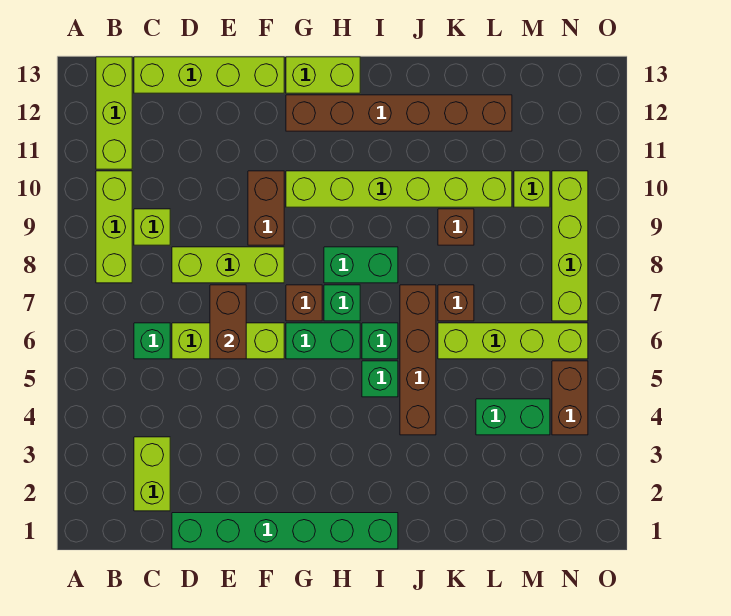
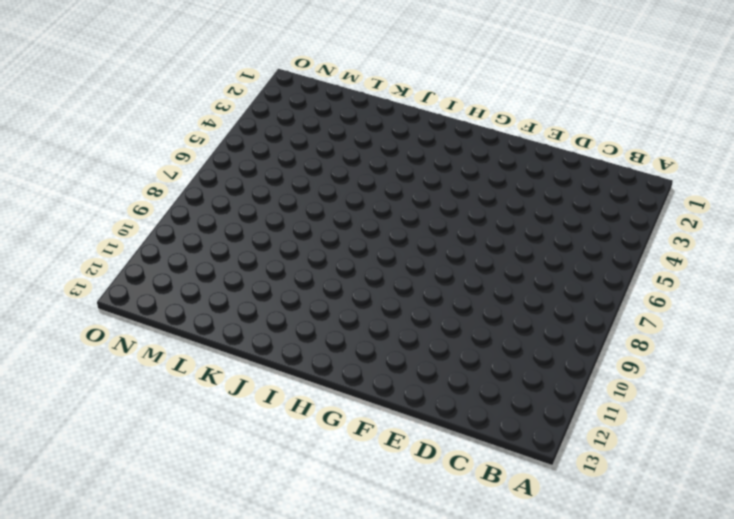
none -> lime 1x3 brick [96,171,132,283]
none -> lime 1x3 brick [96,57,132,169]
none -> lime 1x2 brick [134,437,170,511]

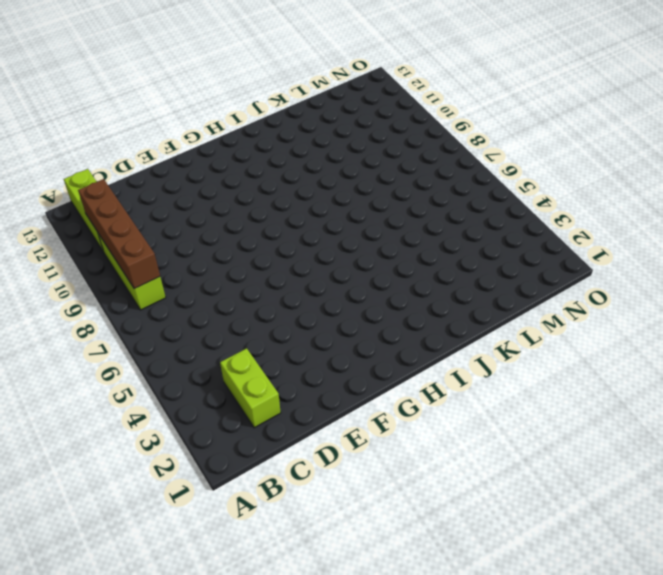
brown 1x4 brick [78,179,160,289] -> brown 1x4 brick moved to [400,285,436,435]
none -> green 1x1 brick [134,323,170,359]
none -> lime 1x1 brick [134,209,170,245]
none -> lime 1x4 brick [134,57,284,93]

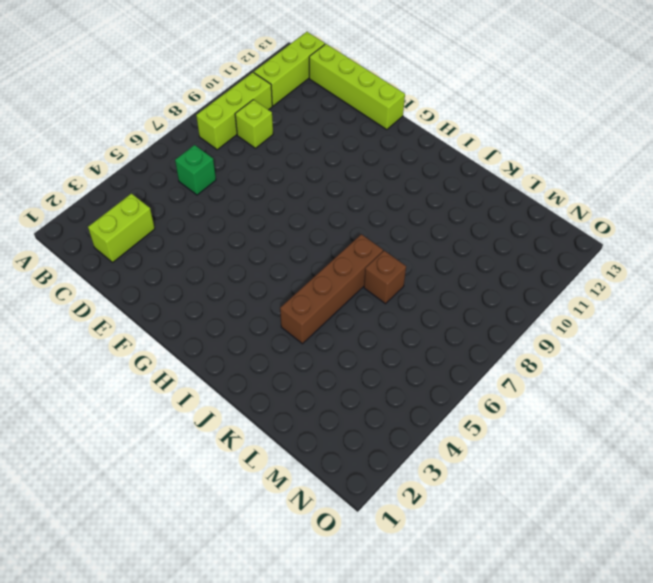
none -> green 1x6 brick [172,513,398,549]
none -> lime 1x3 brick [172,323,284,359]
none -> lime 1x3 brick [172,247,284,283]

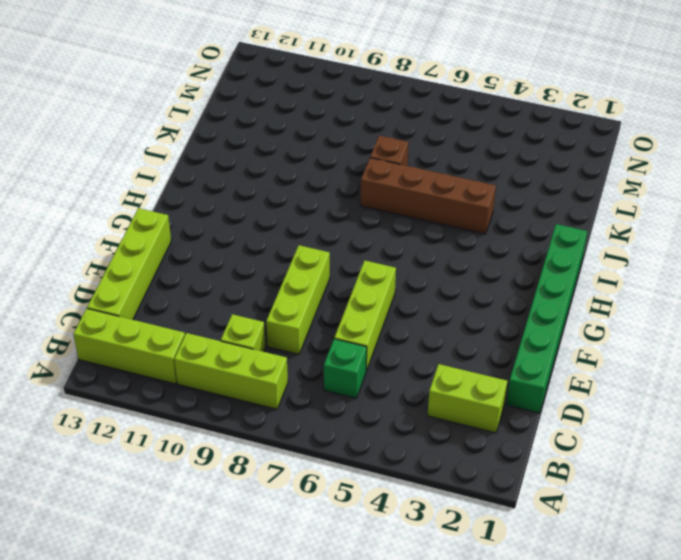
none -> brown 1x2 brick [248,171,284,245]
none -> green 1x2 brick [286,323,360,359]
none -> brown 1x1 brick [286,285,322,321]

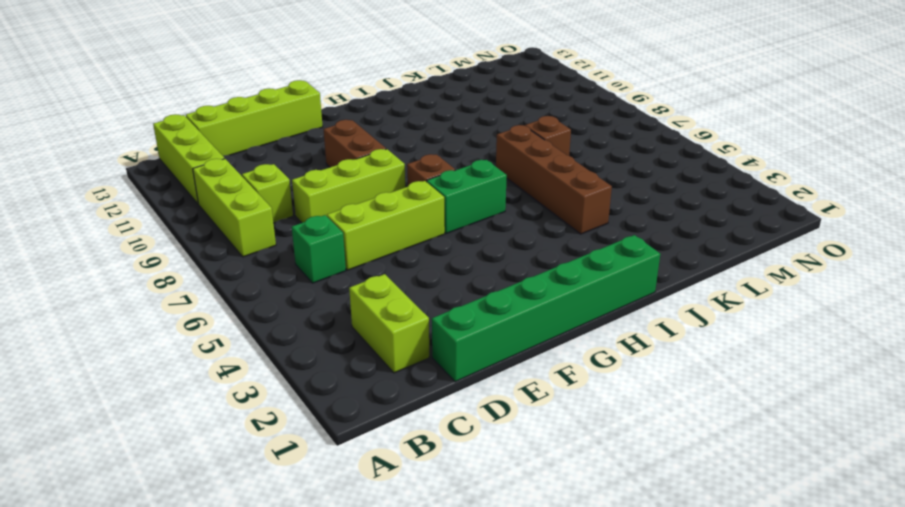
none -> lime 1x6 brick [286,171,512,207]
none -> brown 1x6 brick [286,95,512,131]
none -> lime 1x2 brick [286,57,360,93]

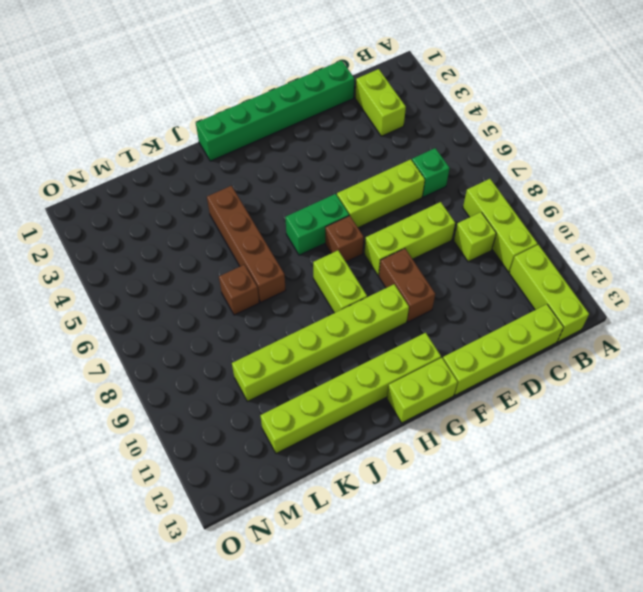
lime 1x6 brick [260,333,441,454] -> brown 1x6 brick [286,95,512,131]
lime 1x2 brick [313,250,367,313] -> green 1x2 brick [324,247,398,283]
none -> green 1x1 brick [324,285,360,321]
none -> green 1x1 brick [362,361,398,397]
none -> green 1x1 brick [362,323,398,359]

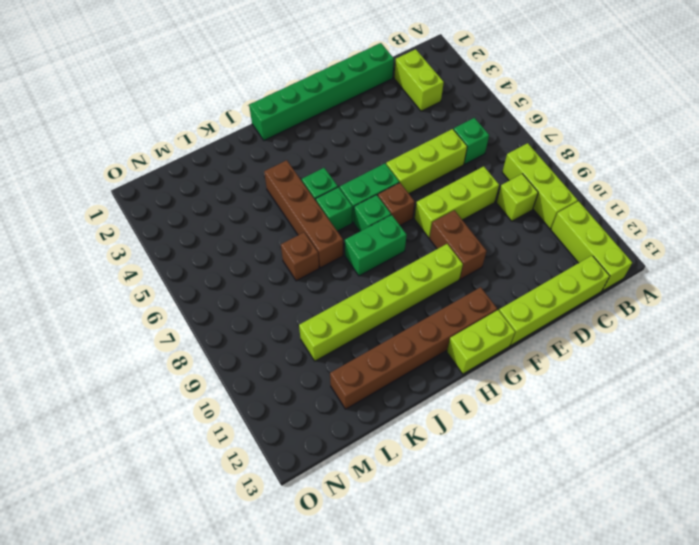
none -> lime 1x4 brick [438,323,588,359]
none -> brown 1x1 brick [438,209,474,245]
none -> green 1x2 brick [476,399,550,435]

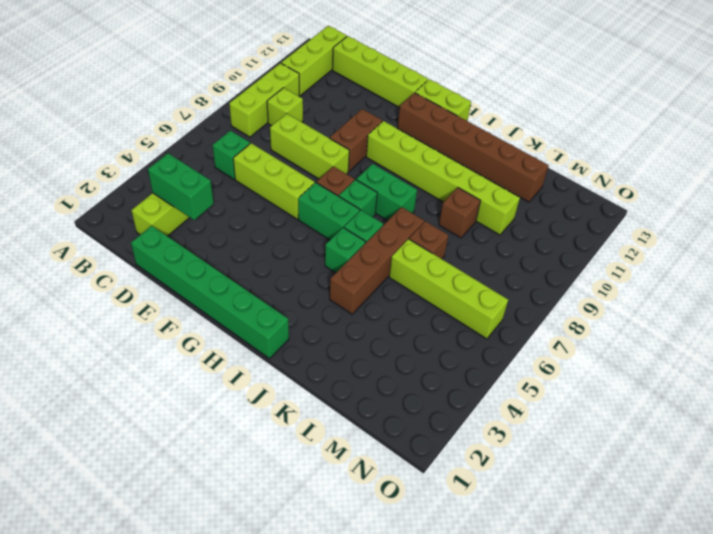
green 1x2 brick [148,153,214,220] -> green 1x2 brick moved to [476,399,550,435]
none -> lime 1x1 brick [514,171,550,207]
none -> brown 1x2 brick [552,361,588,435]
none -> lime 1x4 brick [552,171,588,321]

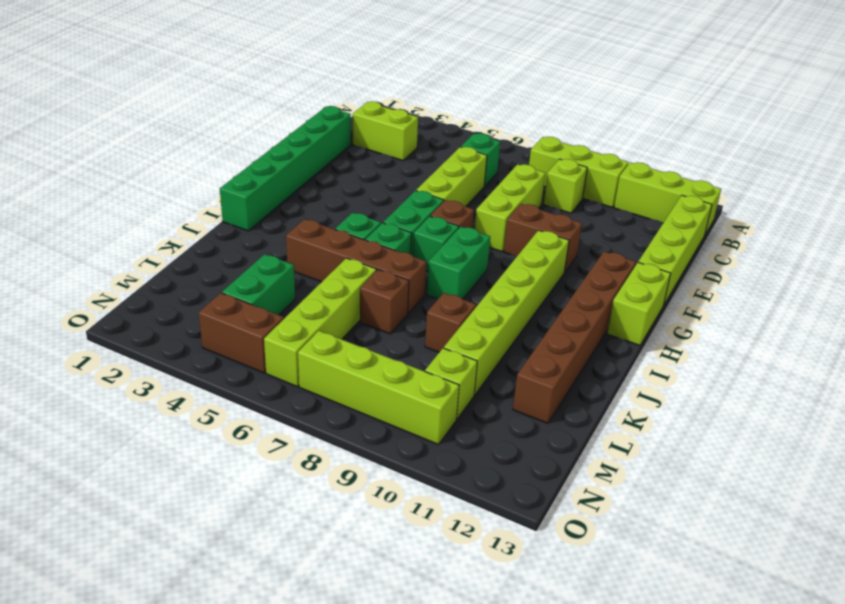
none -> brown 1x2 brick [210,285,246,359]

